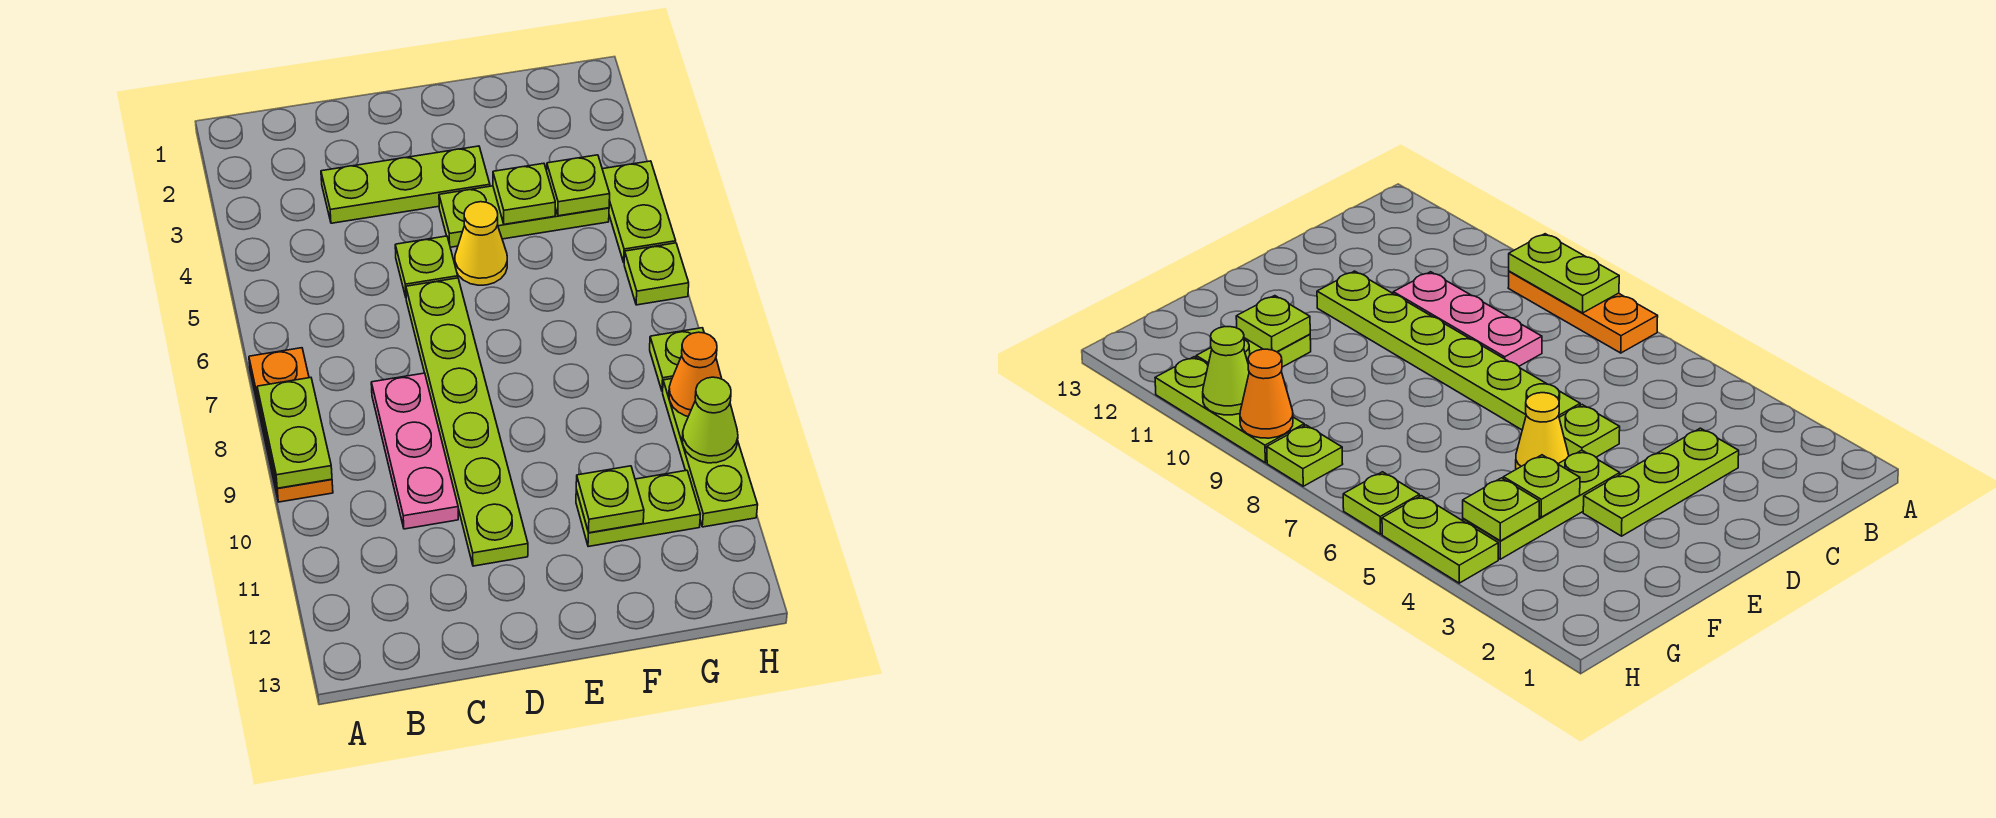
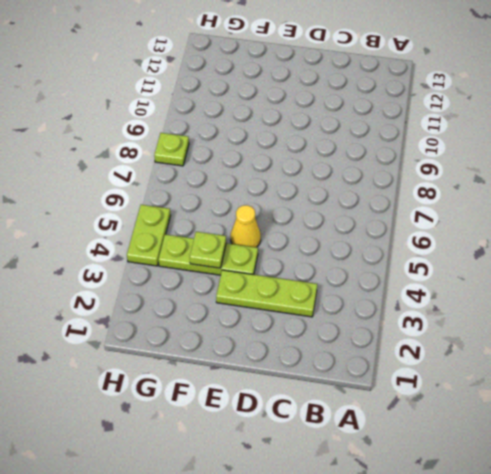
none -> orange 1x3 plate [249,348,333,502]
none -> pink 1x3 plate [371,373,458,529]
none -> lime 1x1 plate [395,236,458,297]

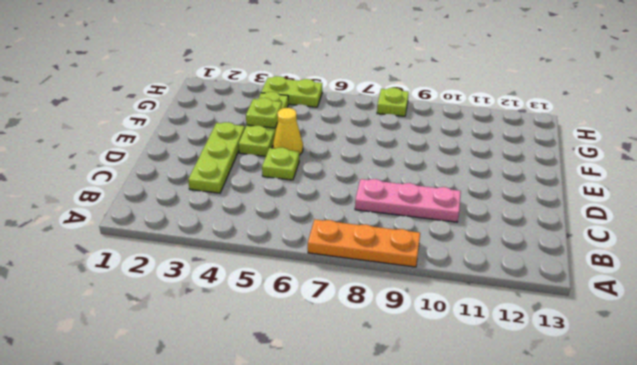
none -> lime 1x6 plate [406,278,528,566]
none -> lime 1x2 plate [576,470,700,547]
none -> lime 1x1 plate [624,243,689,305]

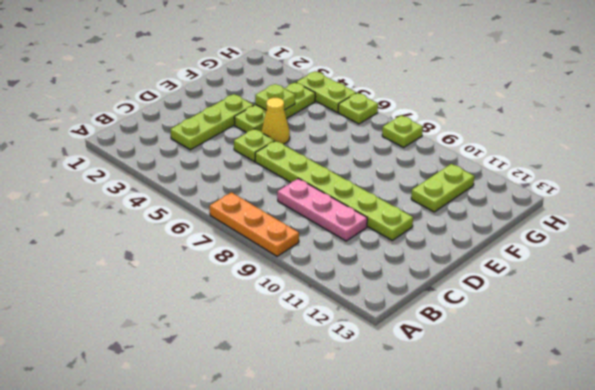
none -> lime 1x3 plate [663,379,758,527]
none -> lime 1x2 plate [257,378,332,488]
none -> lime 1x1 plate [576,466,644,533]

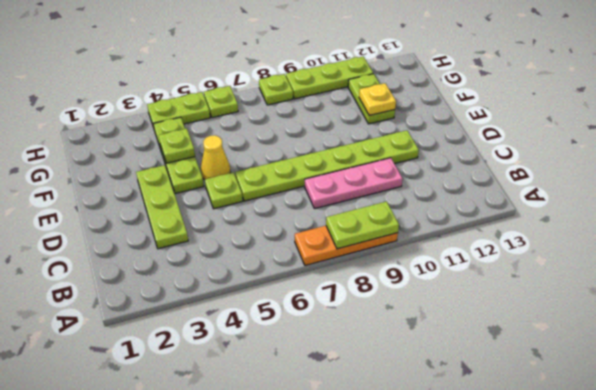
yellow 1x1 plate [359,83,396,115] -> lime 1x1 plate [576,466,644,533]
none -> lime 1x1 plate [547,155,610,216]
none -> orange 1x1 cone [669,332,722,416]
none -> lime 1x1 cone [682,377,738,463]

